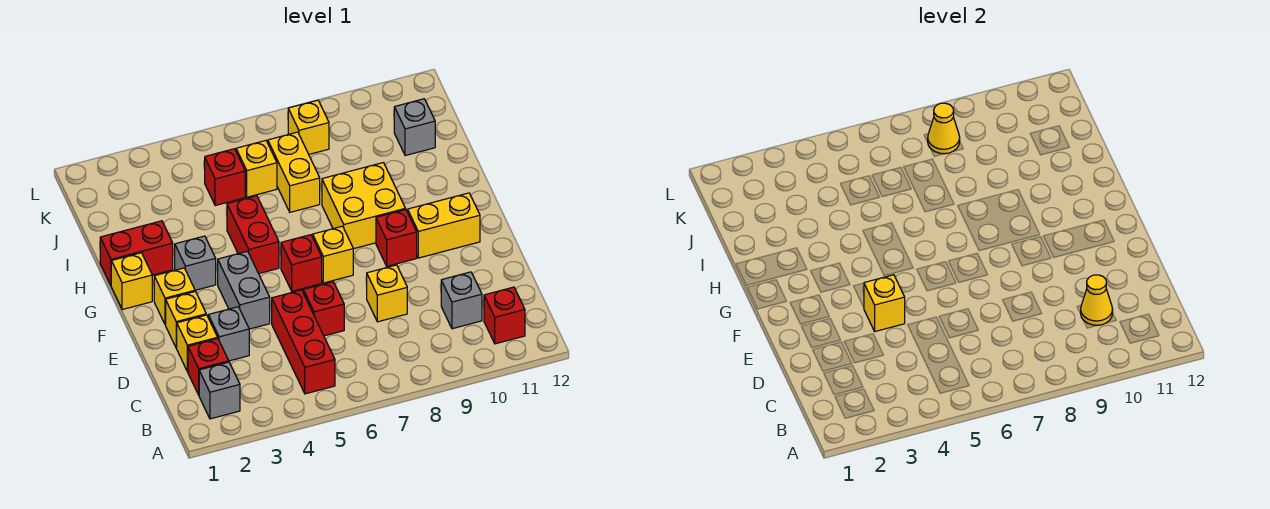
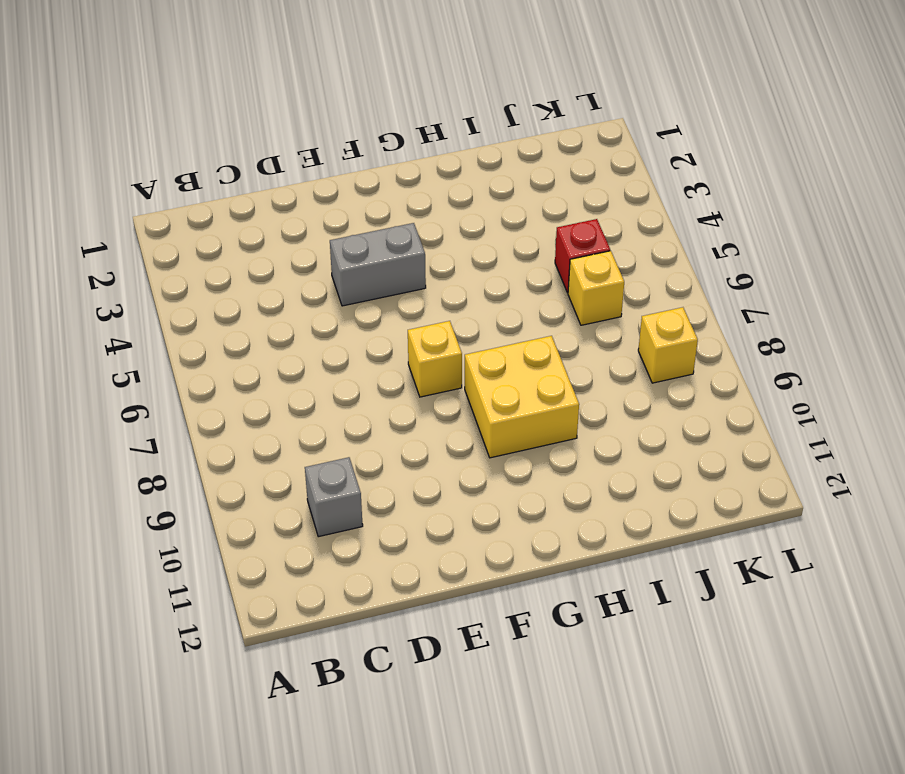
none -> grey 1x1 brick [199,362,240,419]
none -> red 1x3 brick [272,290,335,394]
none -> red 1x1 brick [484,287,525,344]

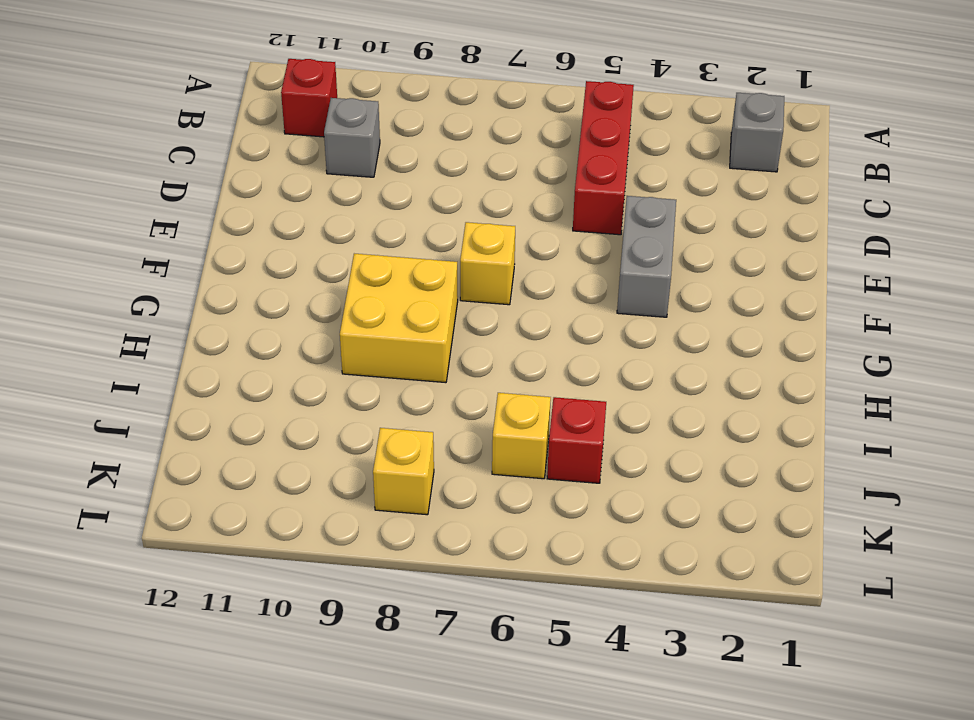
none -> red 1x1 brick [188,339,229,395]
none -> yellow 1x1 brick [177,315,218,372]
none -> grey 1x1 brick [208,307,249,361]

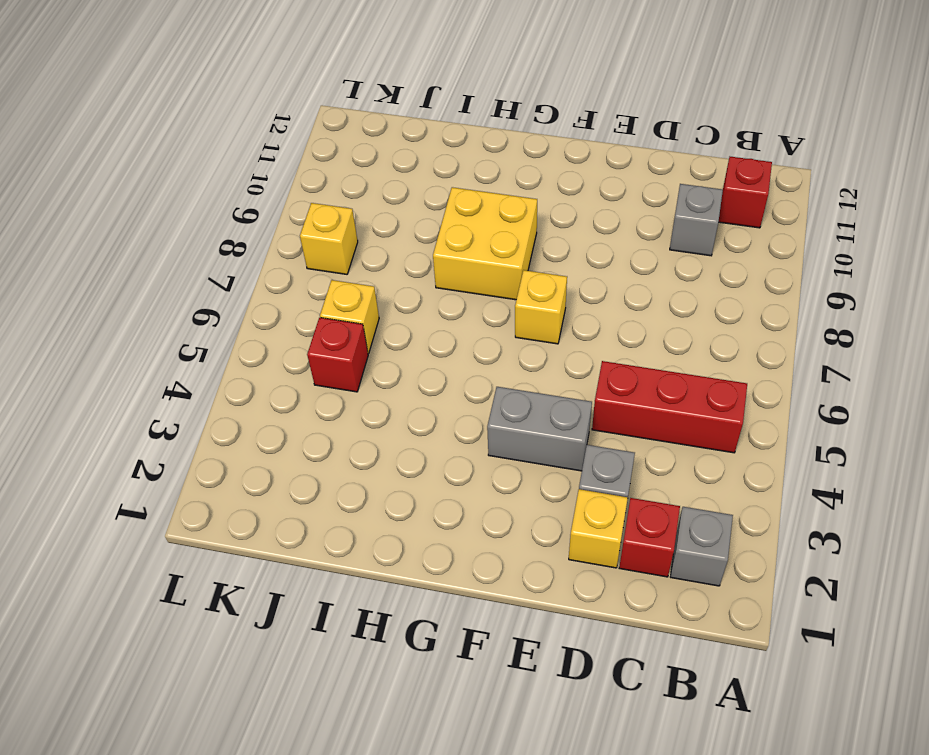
none -> red 1x1 brick [303,282,344,336]
none -> yellow 1x1 brick [367,265,407,322]
none -> yellow 1x1 brick [166,292,206,348]

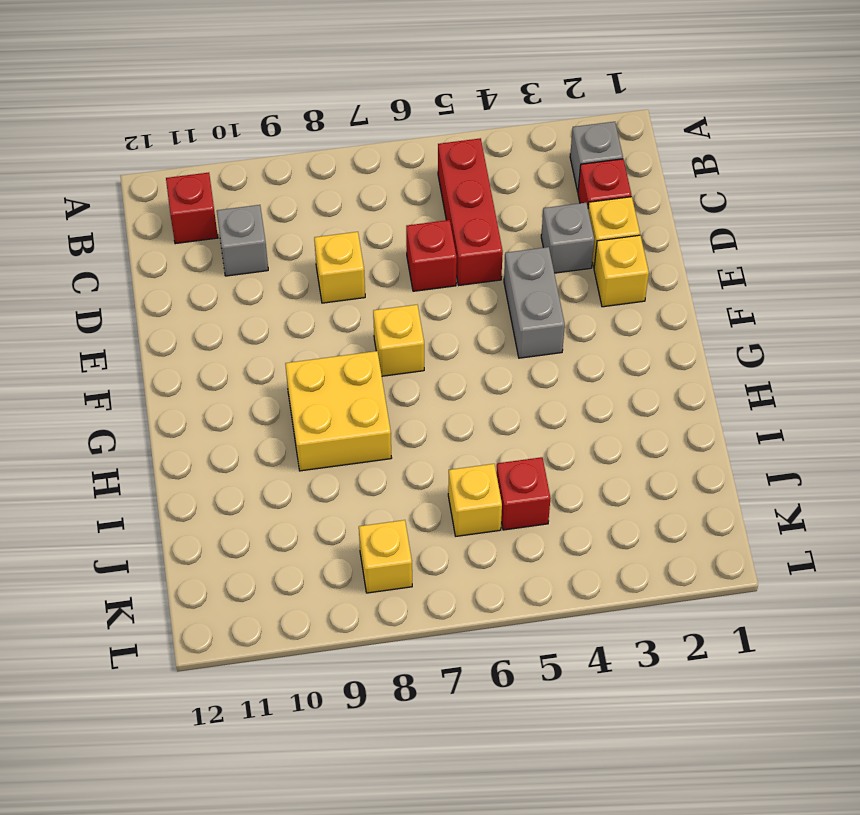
none -> yellow 1x1 brick [154,268,195,325]
none -> red 1x1 brick [281,235,322,291]
none -> red 1x1 brick [376,210,417,266]

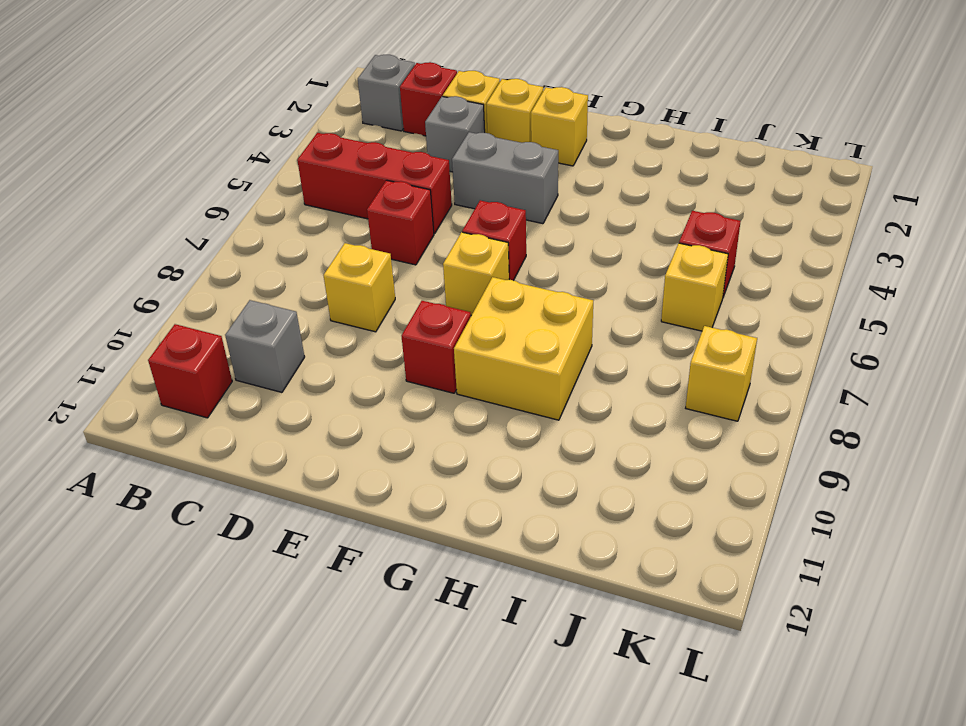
none -> yellow 1x2 brick [408,193,480,258]
none -> yellow 1x1 brick [111,253,152,310]
none -> grey 1x1 brick [175,236,216,290]

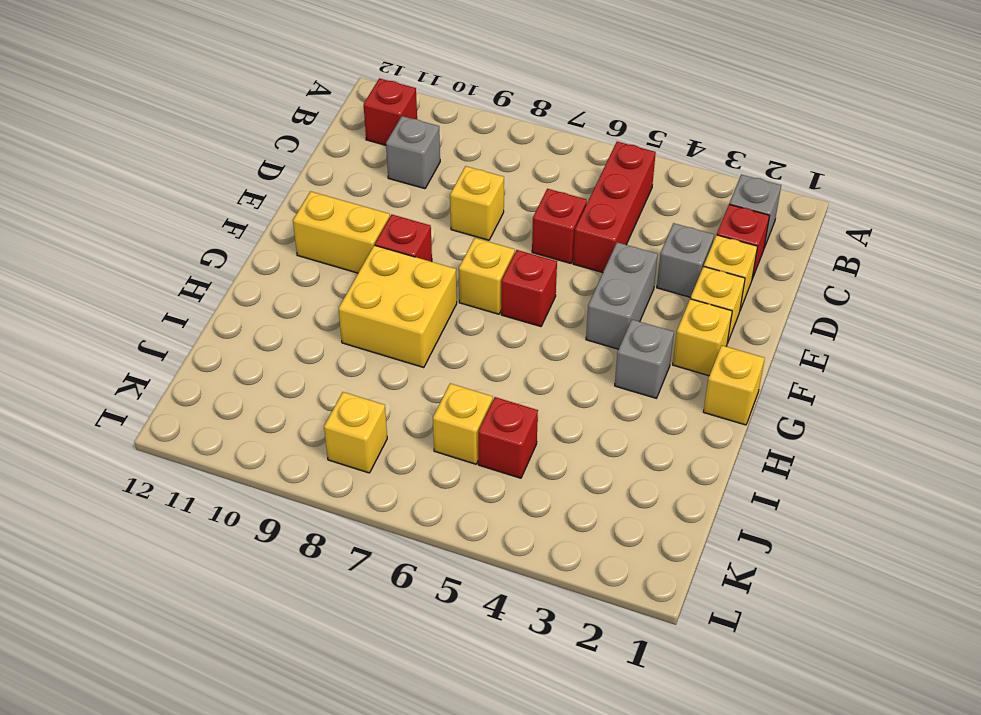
none -> red 1x2 brick [227,196,279,274]
none -> red 1x2 brick [100,221,173,285]
none -> yellow 1x2 brick [268,132,320,212]

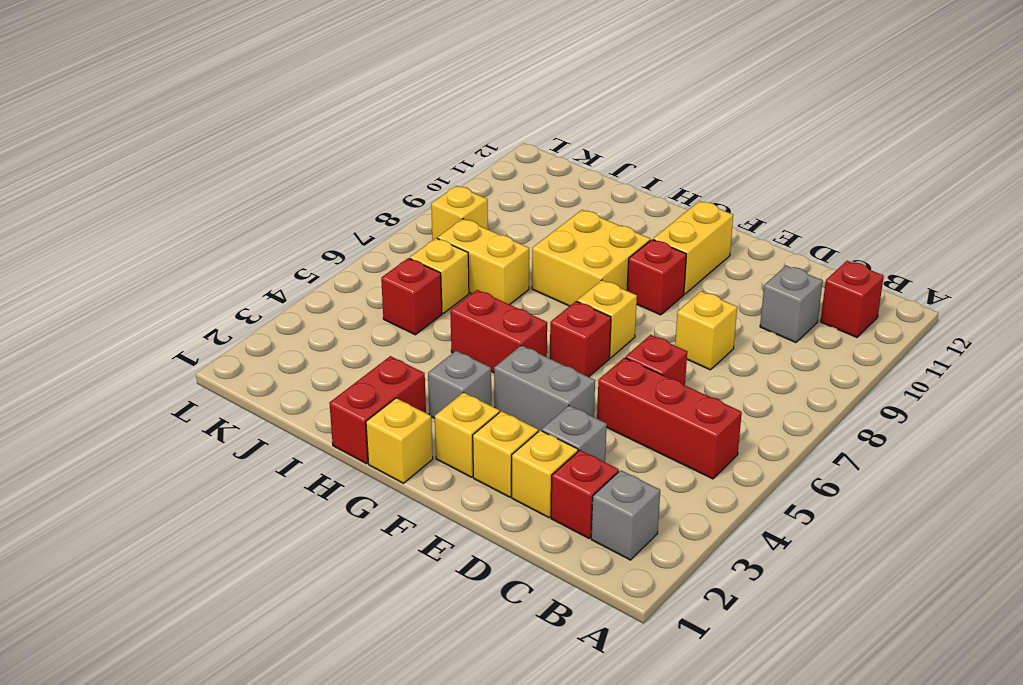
none -> grey 1x1 brick [394,99,435,156]
none -> yellow 1x1 cone [1081,275,1113,325]
none -> yellow 1x1 brick [864,275,905,331]

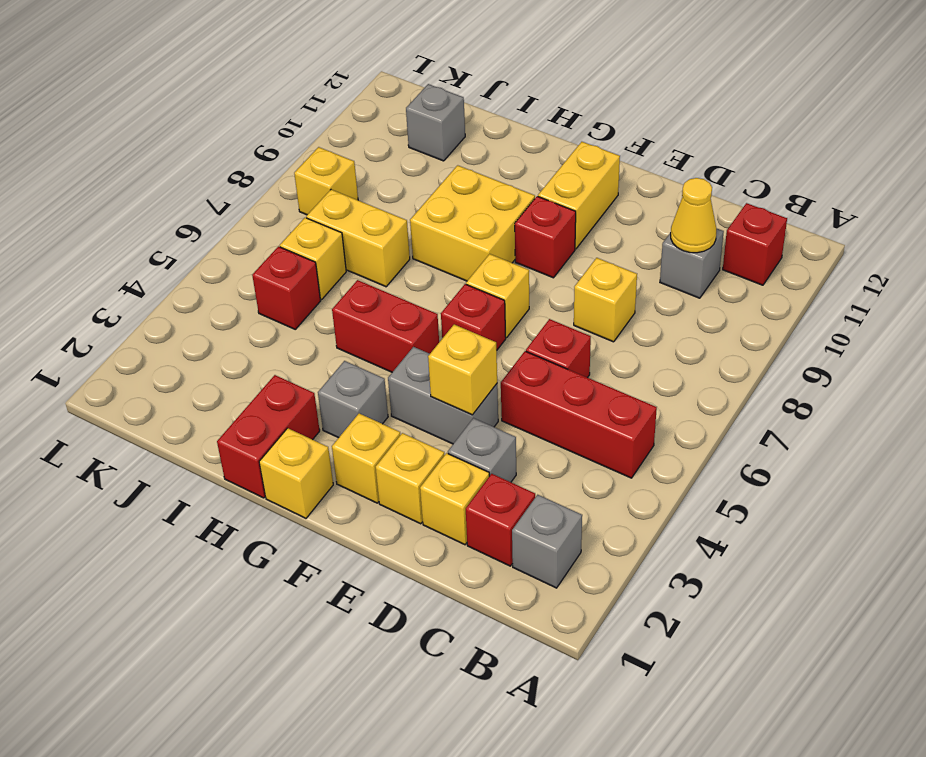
none -> yellow 1x1 cone [928,103,960,154]

